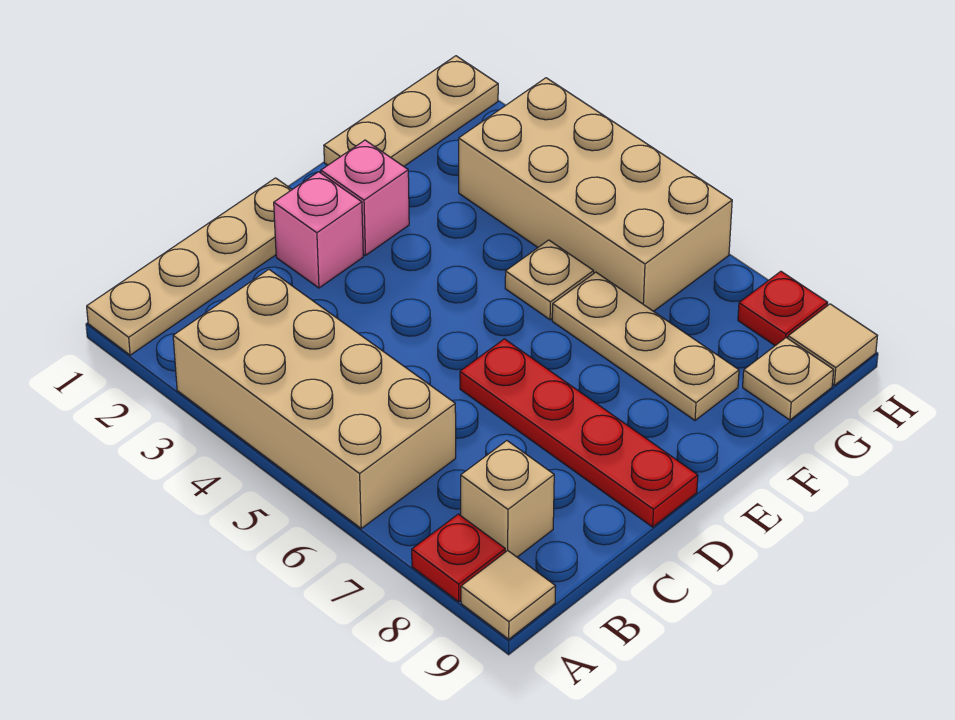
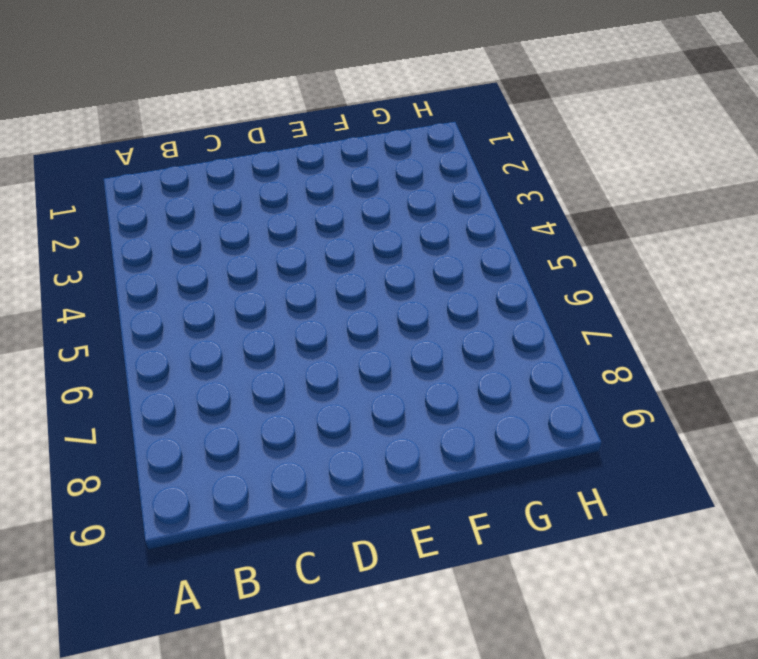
none -> tan 1x4 plate [87,178,292,355]
none -> tan 2x4 brick [173,269,456,528]
none -> red 1x1 plate [412,514,505,602]

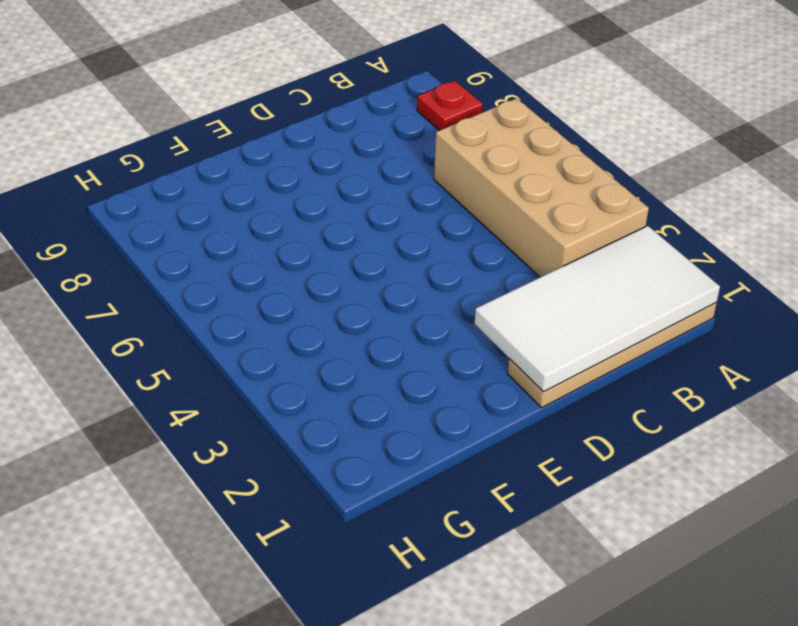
white 2x4 tile [475,226,720,392] -> none
none -> tan 1x1 tile [461,551,556,639]
none -> tan 1x1 brick [461,441,554,557]
none -> pink 1x1 brick [274,172,363,288]

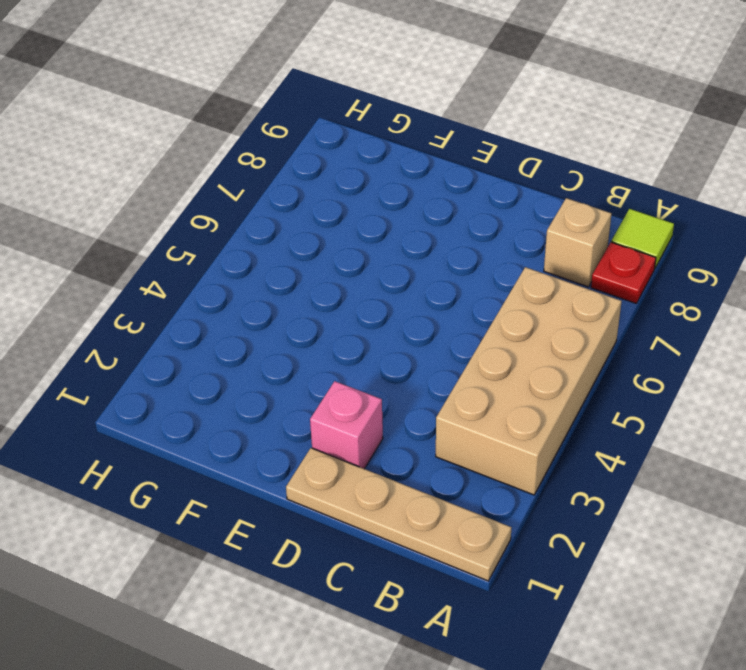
lime 1x1 tile [611,209,674,269] -> tan 1x1 tile [461,551,556,639]
none -> red 1x4 plate [460,339,698,527]
none -> pink 1x1 brick [321,140,409,255]
none -> tan 1x3 plate [324,56,498,166]

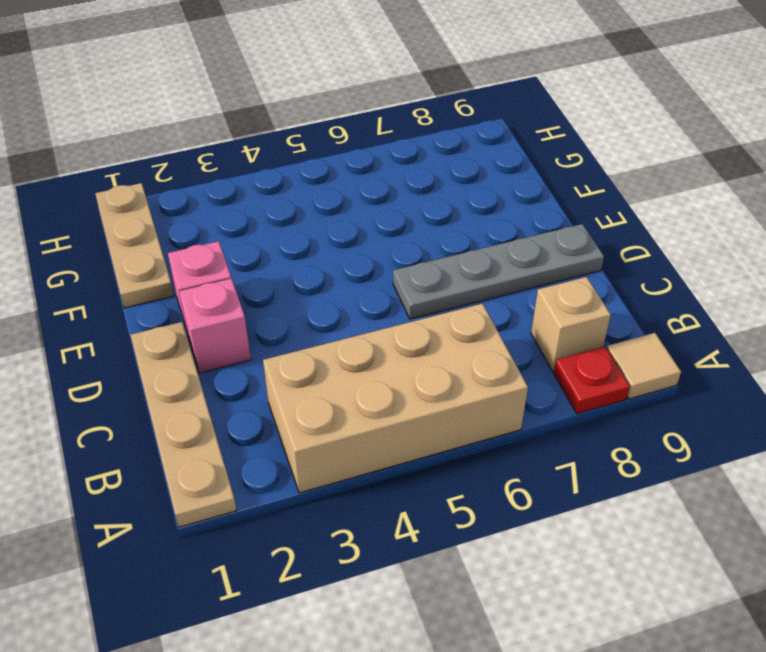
grey 1x4 plate [393,224,604,319] -> red 1x4 plate [460,339,698,527]
none -> tan 1x1 plate [505,240,594,320]
none -> tan 1x3 plate [552,272,739,420]
none -> tan 2x4 brick [459,78,732,311]

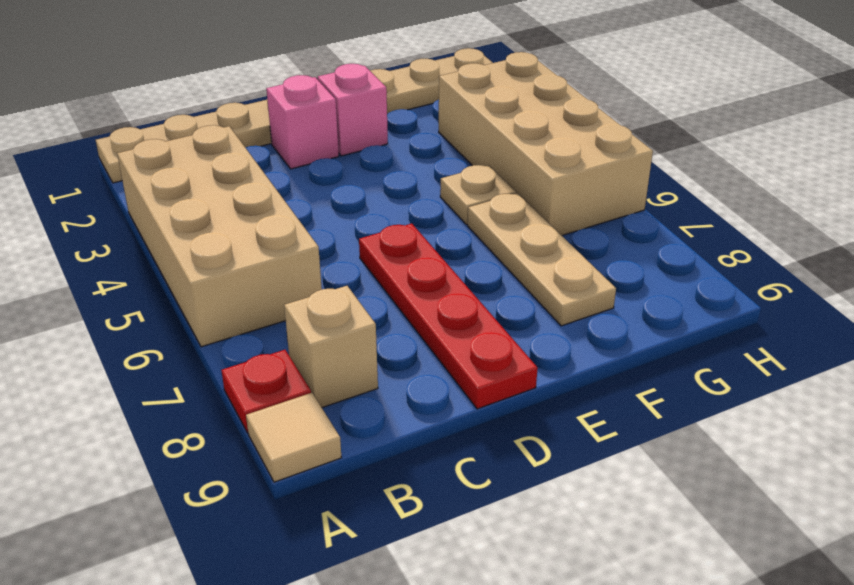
none -> tan 1x1 plate [743,338,834,420]
none -> red 1x1 plate [738,271,828,346]
none -> tan 1x1 tile [788,304,877,385]

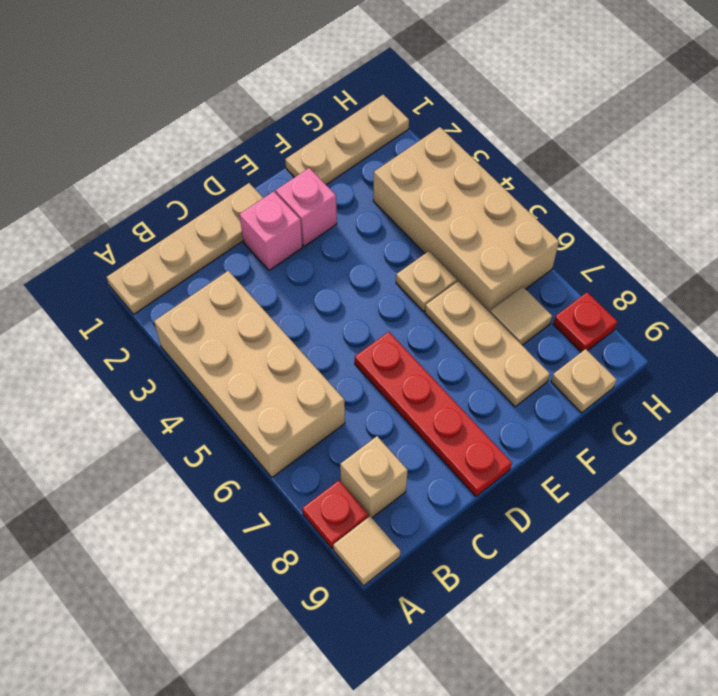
tan 1x1 tile [490,287,552,345] -> tan 1x1 tile moved to [788,304,877,385]

